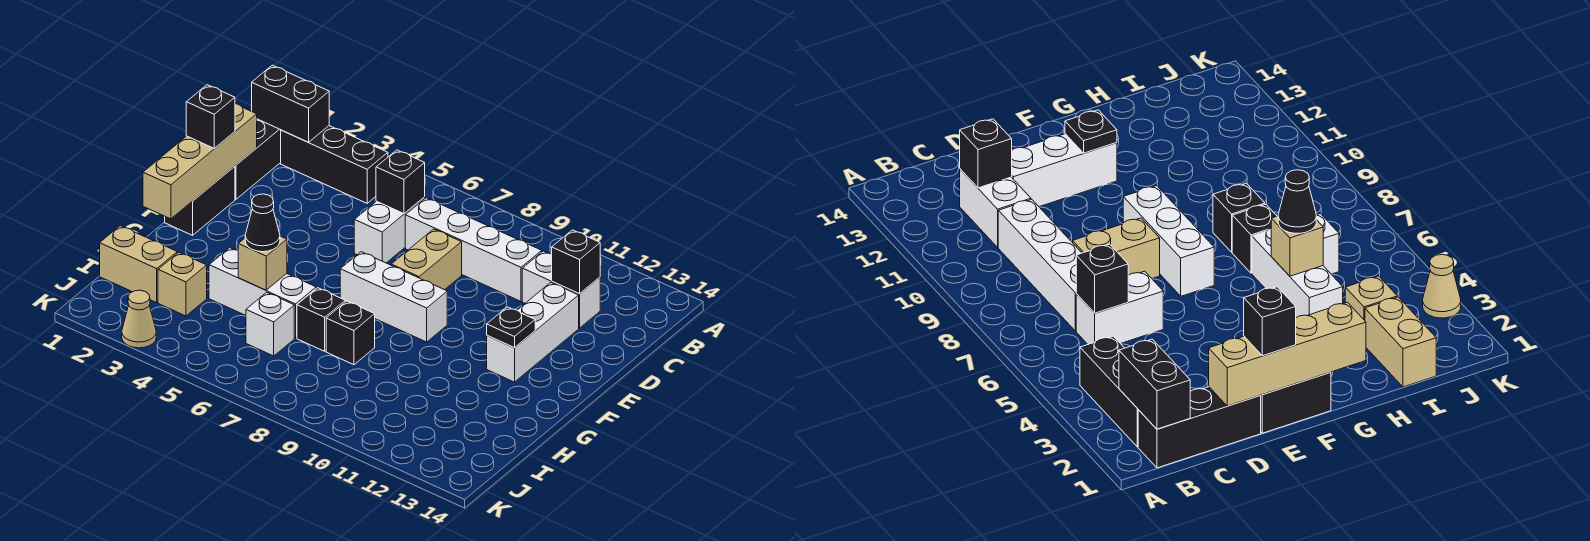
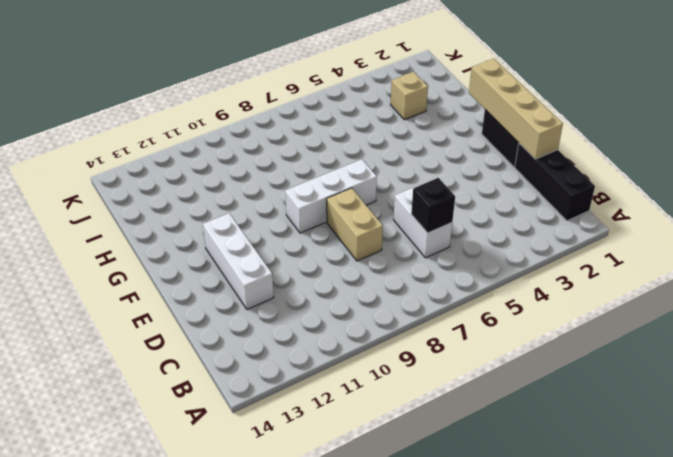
none -> black 1x3 brick [281,126,388,203]
none -> white 1x4 brick [405,198,542,301]
none -> white 1x2 brick [522,251,600,328]

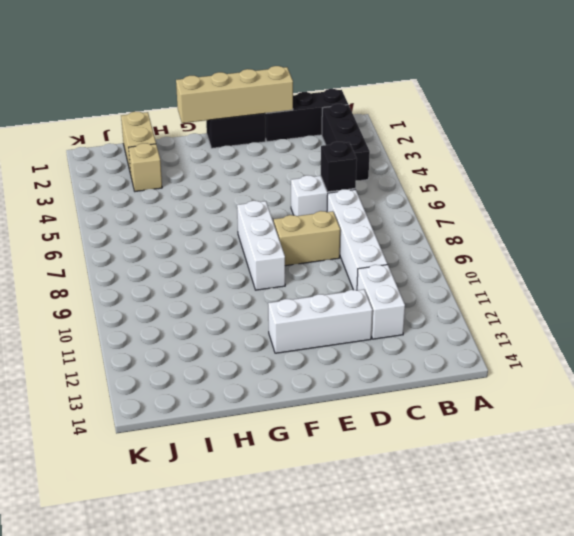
none -> white 1x3 brick [209,248,316,338]
none -> black 1x1 brick [297,288,345,351]
none -> black 1x1 brick [326,301,375,365]

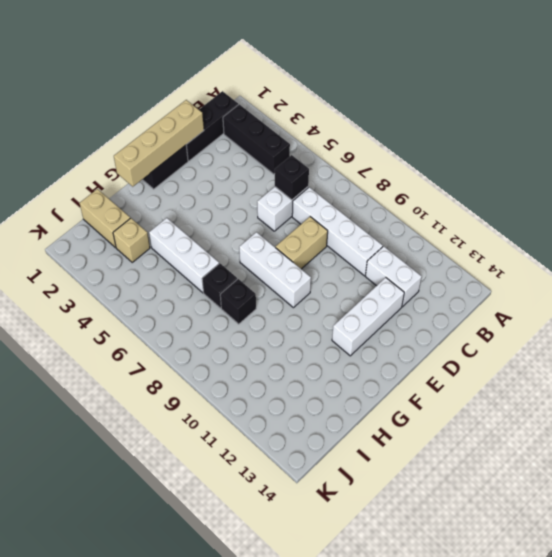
none -> white 1x1 brick [246,292,294,356]
none -> tan 1x1 cone [122,290,156,348]
none -> black 1x2 brick [252,65,329,142]

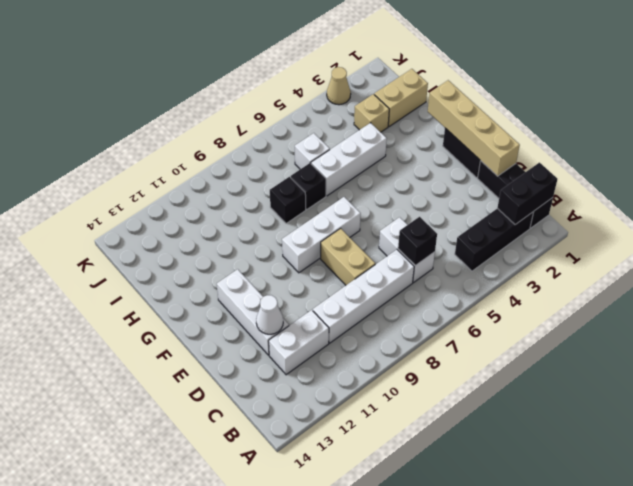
white 1x1 cone [256,295,283,334] -> none
none -> black 1x1 brick [552,230,600,294]
none -> black 1x1 plate [487,307,535,348]
none -> tan 1x1 brick [238,236,287,290]

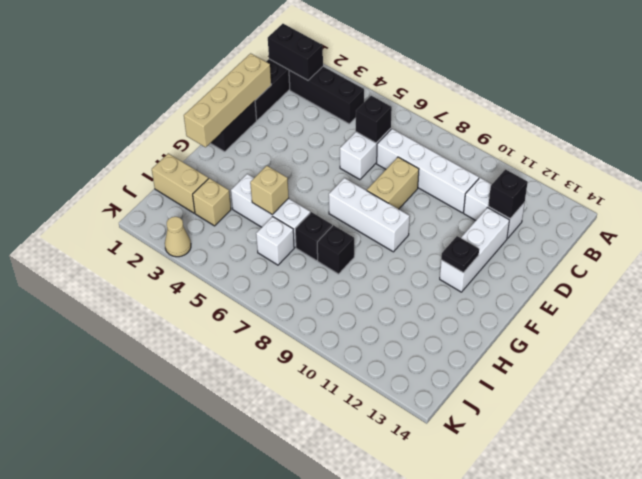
none -> black 1x1 brick [186,85,235,148]
none -> black 1x1 cone [245,194,280,252]

